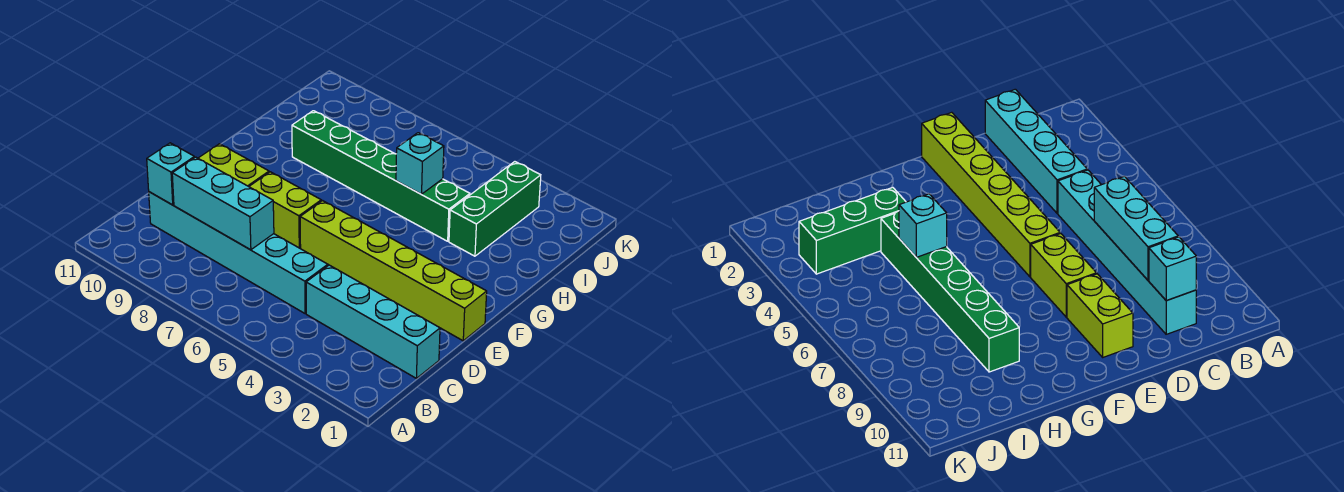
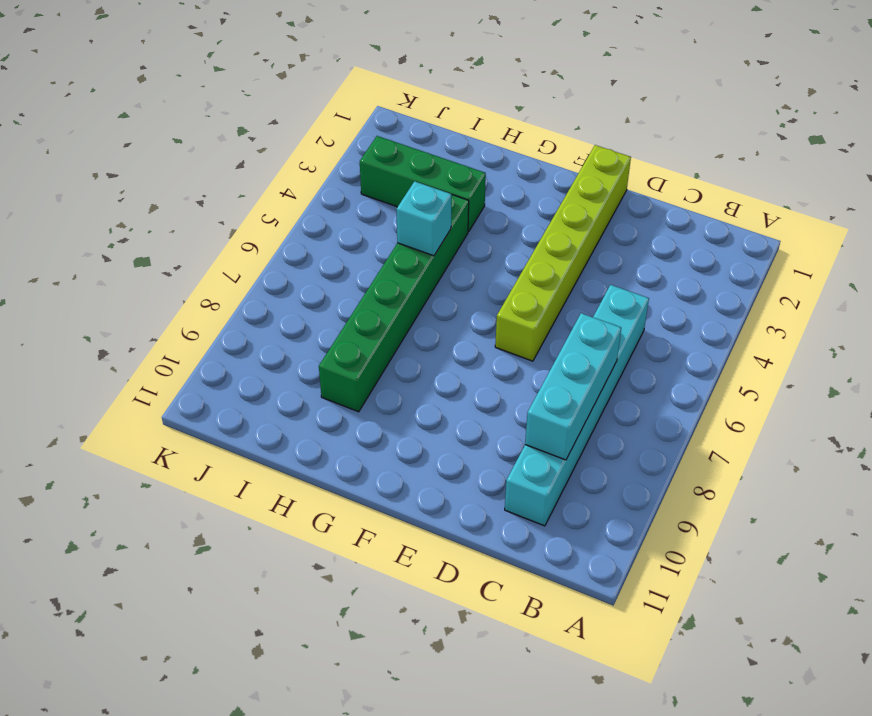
none -> cyan 1x4 brick [306,265,440,378]
none -> lime 1x2 brick [249,172,321,248]

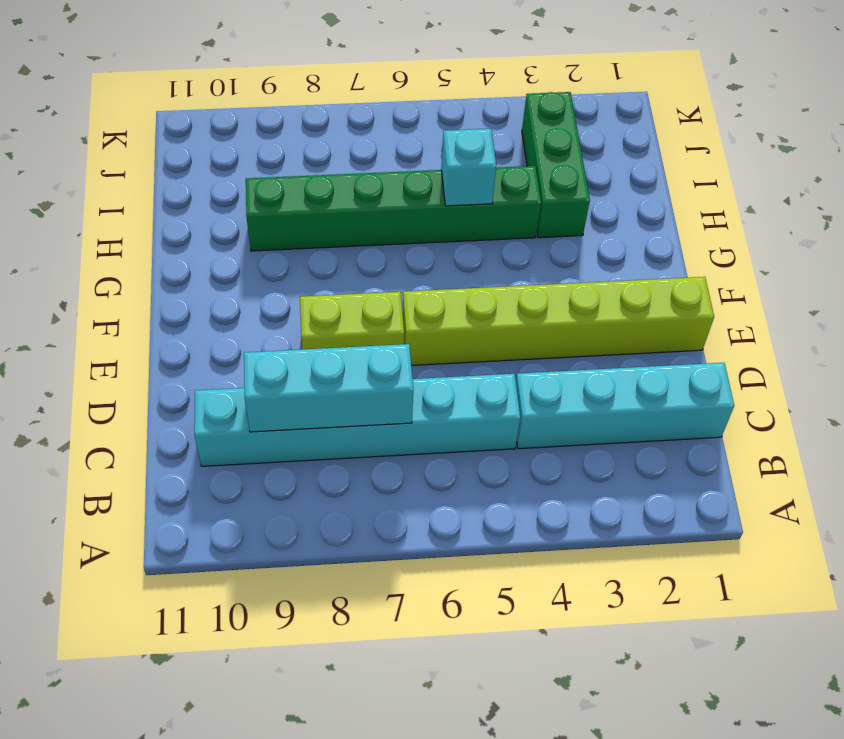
none -> lime 1x2 brick [198,144,269,187]
none -> cyan 1x1 brick [147,143,195,205]

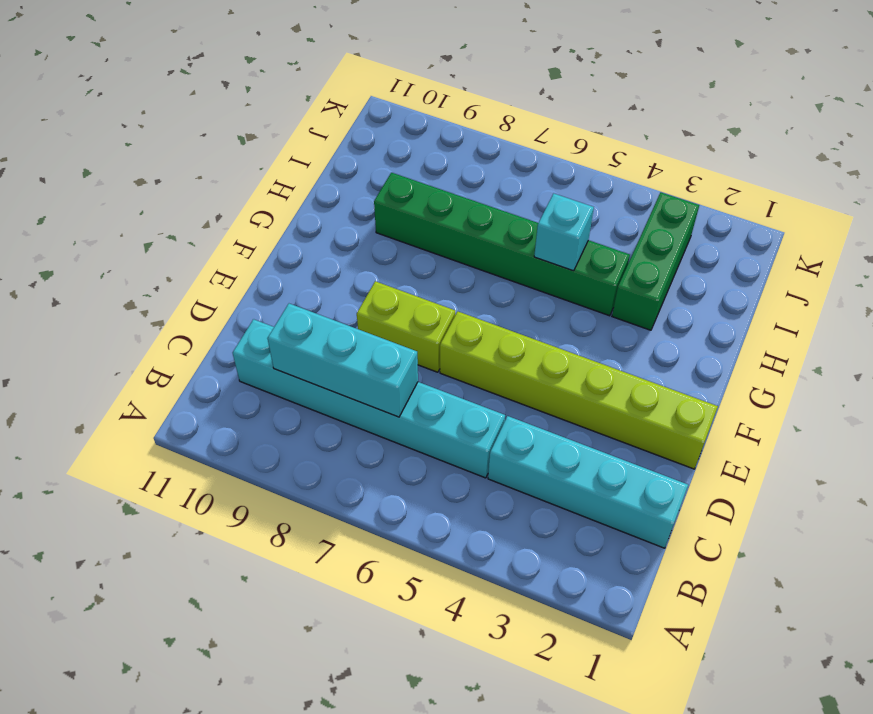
none -> lime 1x2 brick [198,144,269,187]
none -> cyan 1x1 brick [147,143,195,205]

